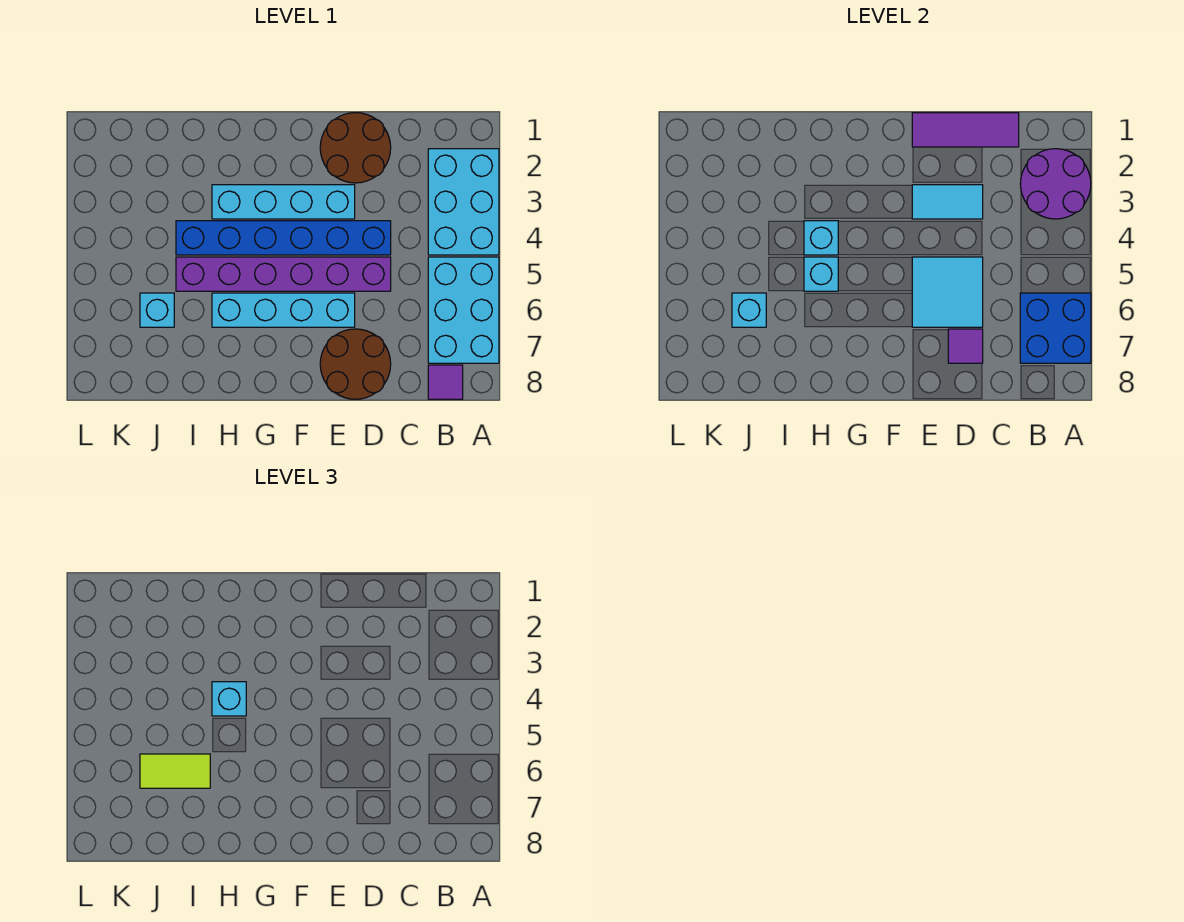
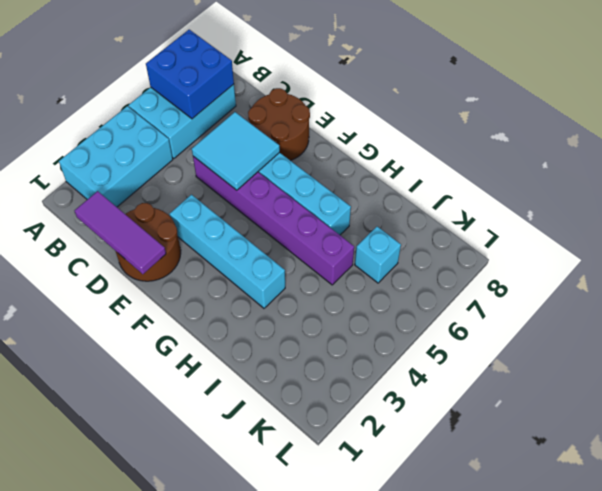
none -> purple 1x1 tile [428,365,463,399]
none -> blue 1x6 brick [176,221,391,255]
none -> purple 2x2 round brick [1020,149,1091,219]

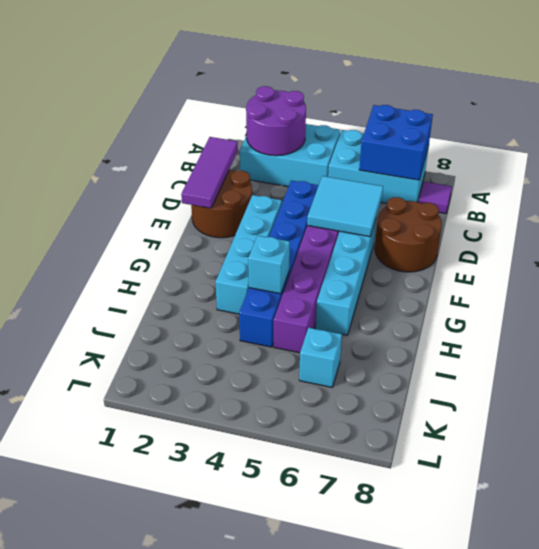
none -> cyan 1x2 tile [912,185,983,219]
none -> purple 1x1 tile [948,329,983,363]
none -> cyan 1x1 brick [804,257,838,291]

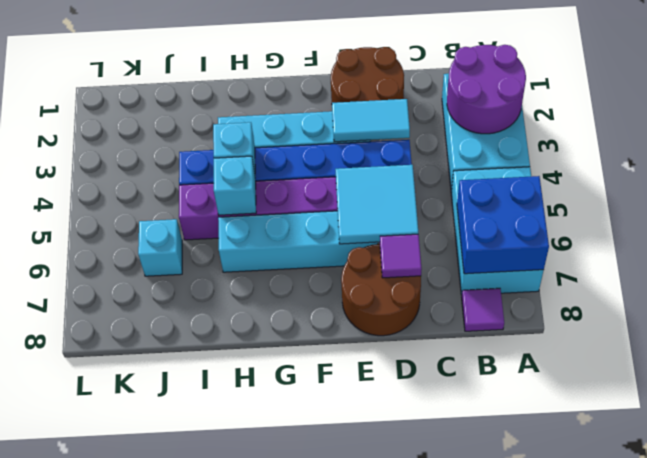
none -> purple 1x3 tile [912,113,1019,147]
none -> cyan 1x1 brick [732,293,766,327]
none -> cyan 1x1 brick [212,682,246,716]

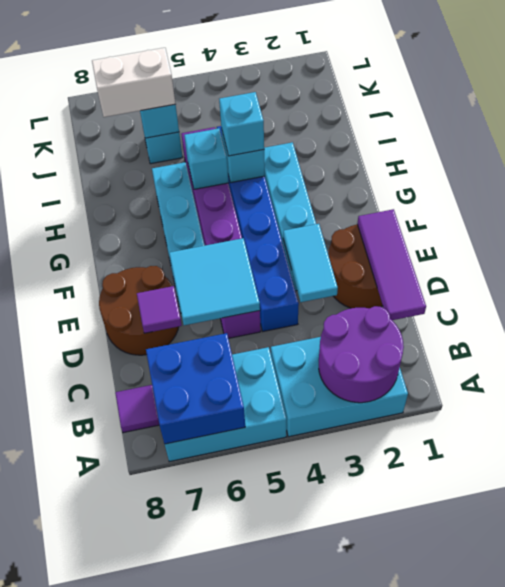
white 1x2 brick [92,48,175,117] -> lime 1x2 tile [140,754,210,788]

